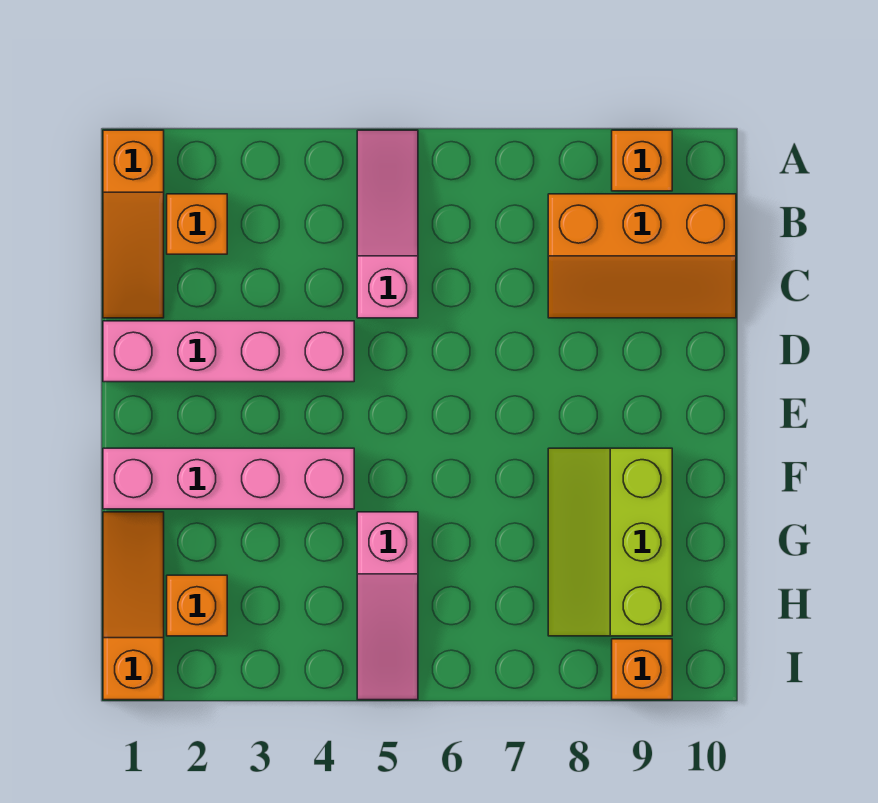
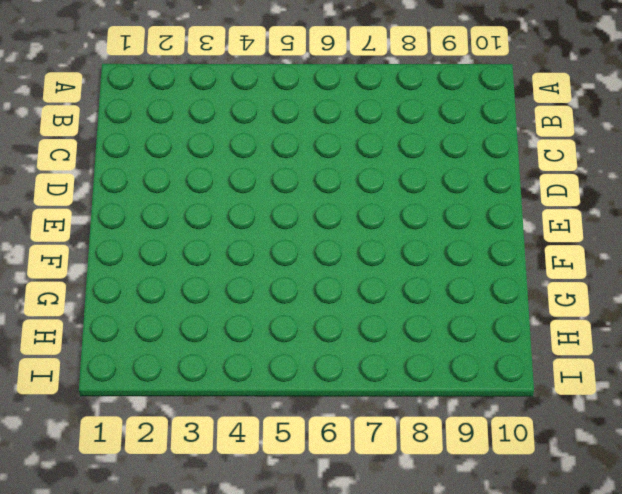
none -> orange 1x3 slope [103,130,164,318]
none -> pink 1x3 slope [357,130,418,318]
none -> orange 1x1 brick [612,130,672,191]

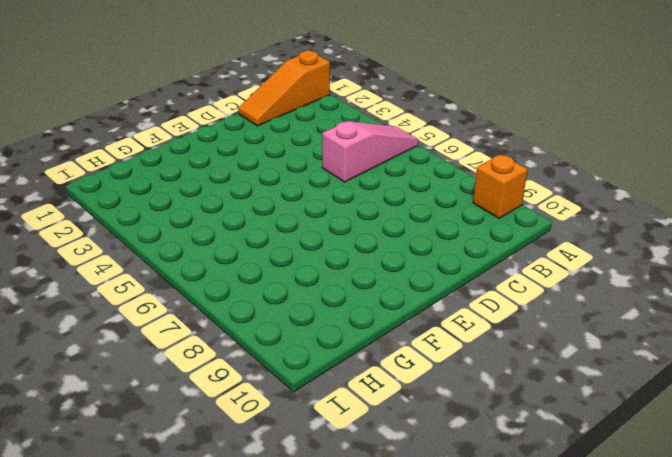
none -> orange 1x1 brick [167,194,227,254]
none -> orange 2x3 slope [548,194,736,318]
none -> pink 1x4 brick [103,321,354,382]

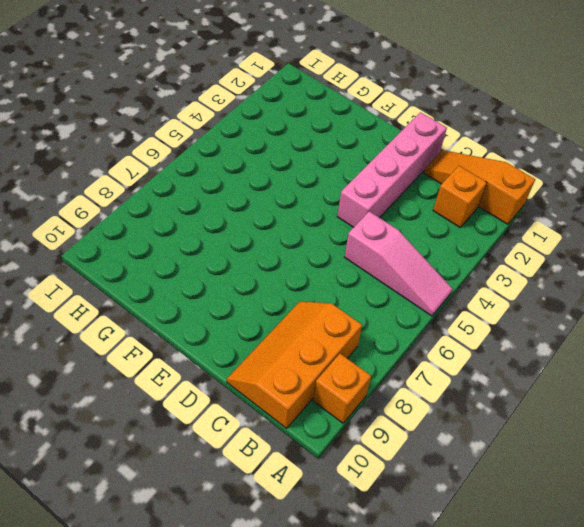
none -> pink 1x4 brick [103,448,354,509]
none -> lime 2x3 slope [548,448,672,636]
none -> orange 1x3 slope [103,512,164,700]

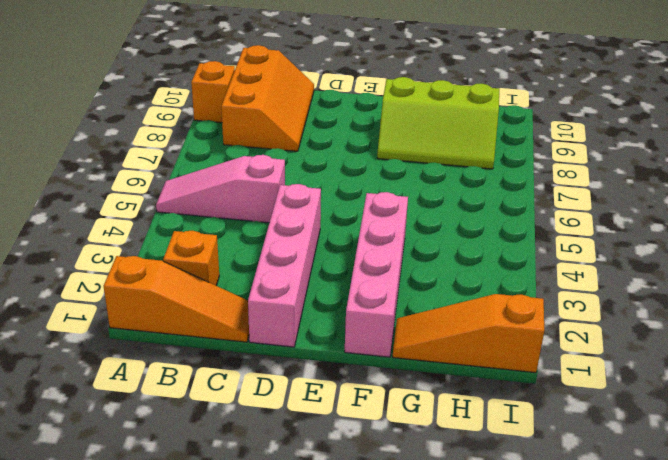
none -> pink 1x3 slope [357,512,418,700]
none -> orange 1x1 brick [167,575,227,636]
none -> orange 1x1 brick [612,639,672,700]

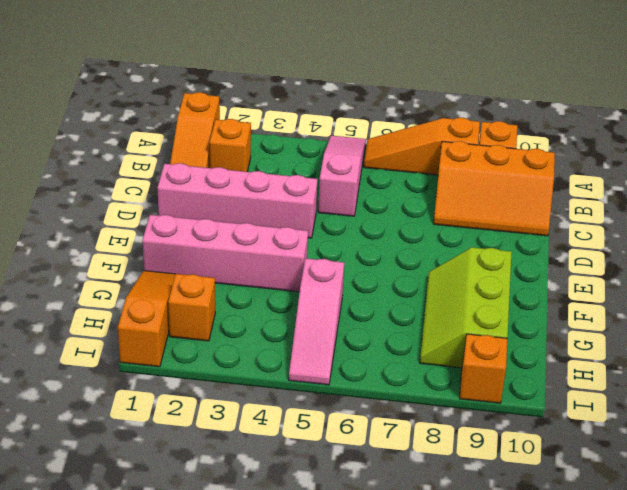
orange 1x3 slope [364,118,480,175] -> none

